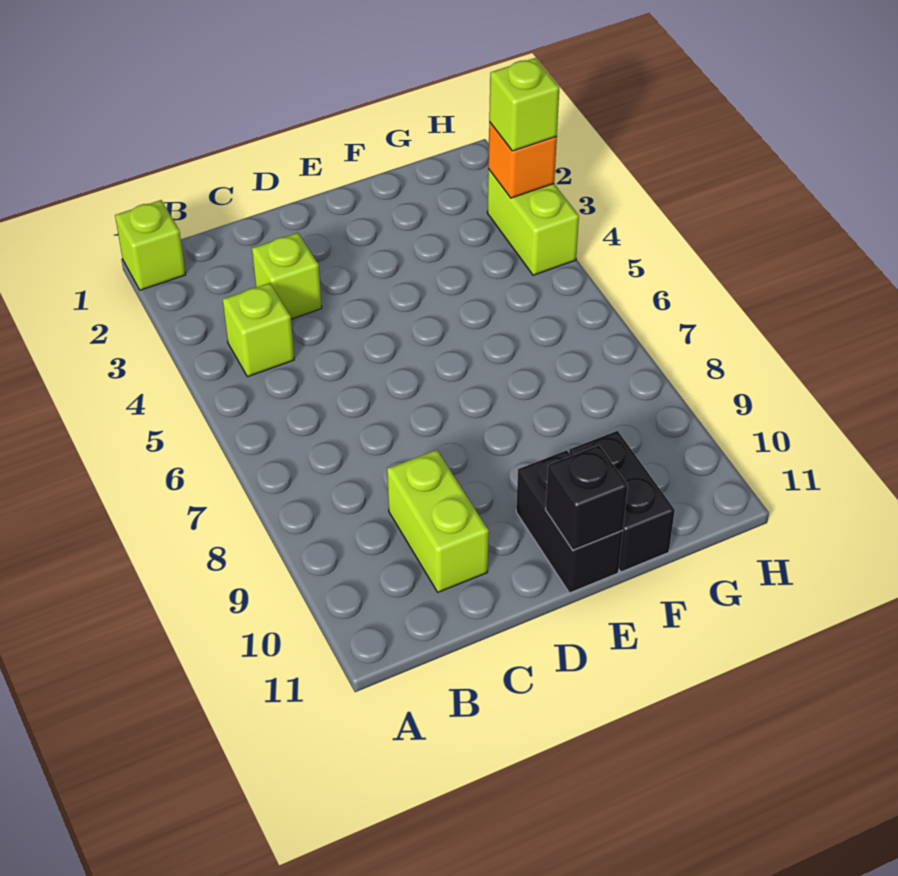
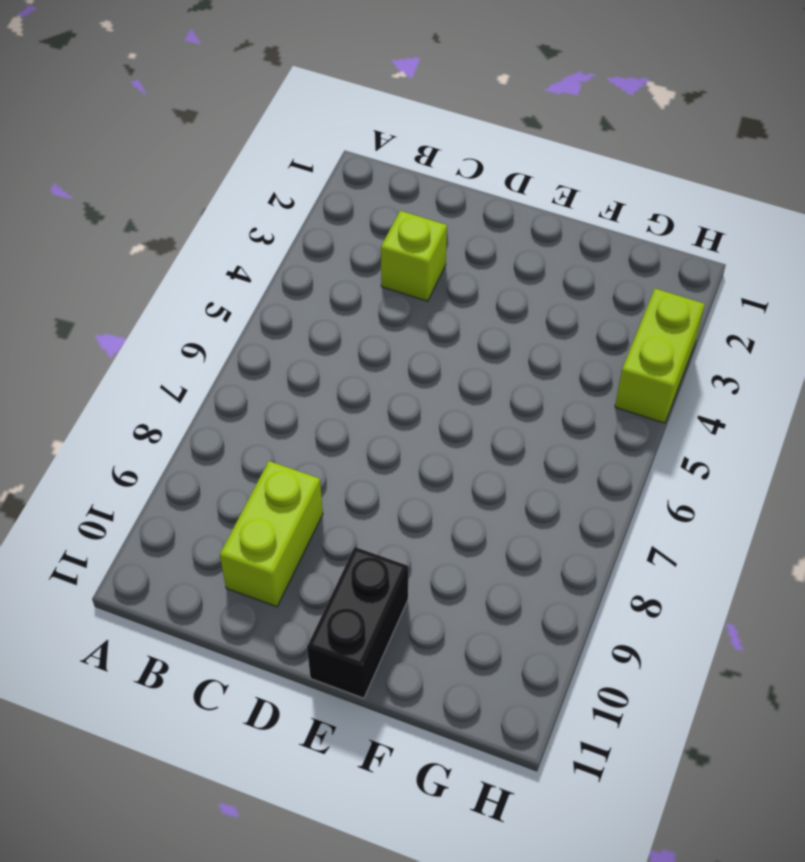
none -> lime 1x1 brick [115,200,186,290]
none -> lime 1x1 brick [223,283,294,377]

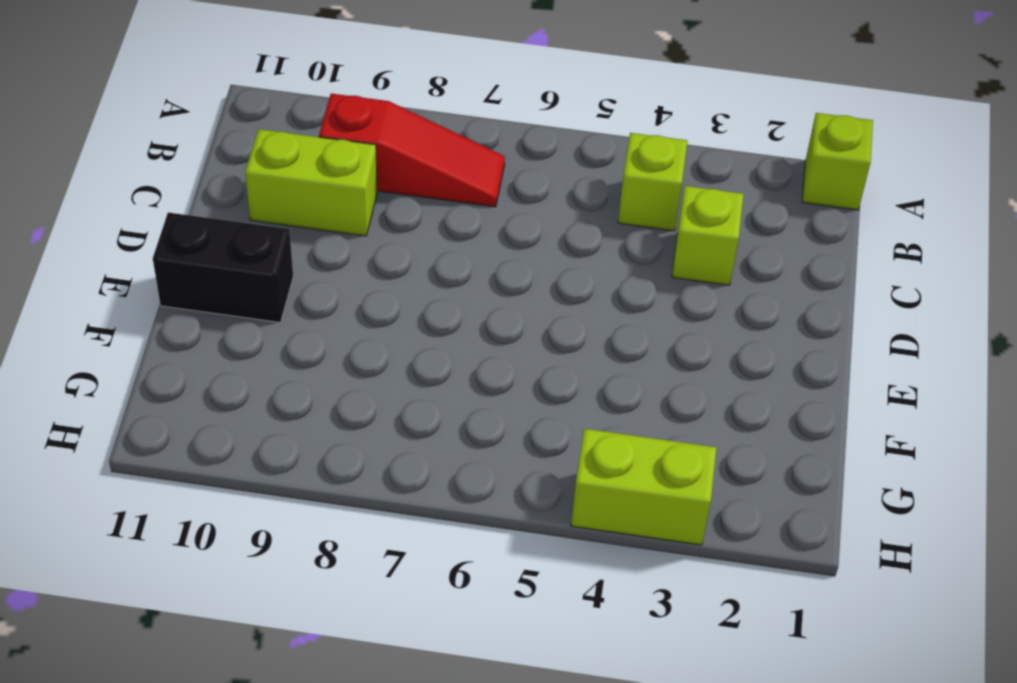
red 1x3 slope [319,93,505,207] -> none
none -> black 1x2 brick [569,431,675,572]
none -> black 1x1 brick [546,445,628,550]

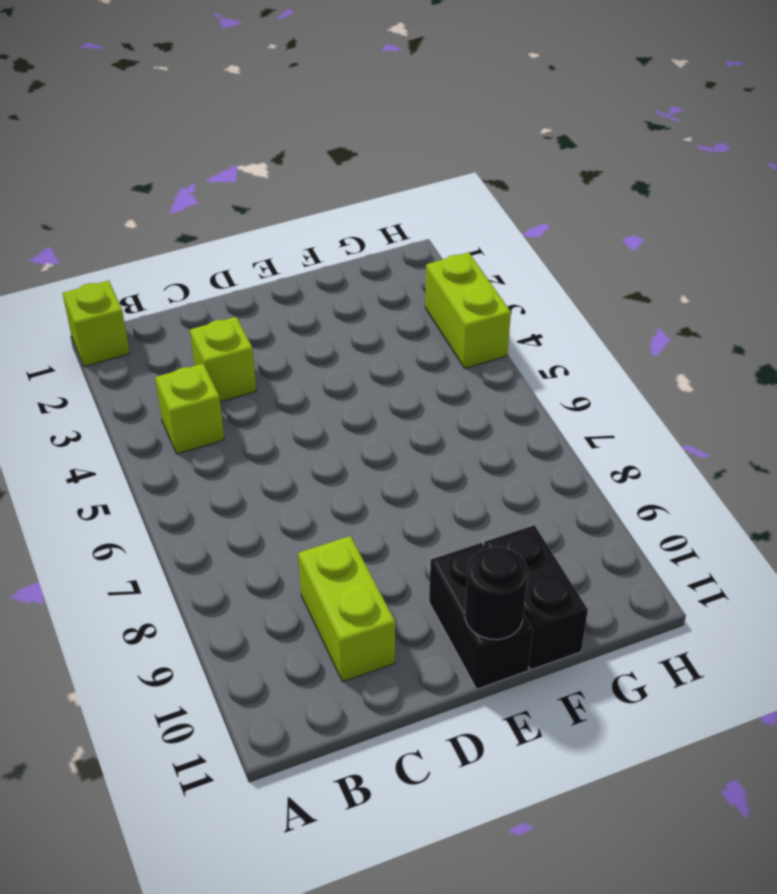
black 1x1 round brick [465,547,528,640] -> black 1x1 brick [546,445,628,550]
none -> orange 1x1 brick [488,122,557,198]
none -> lime 1x1 brick [489,58,560,151]

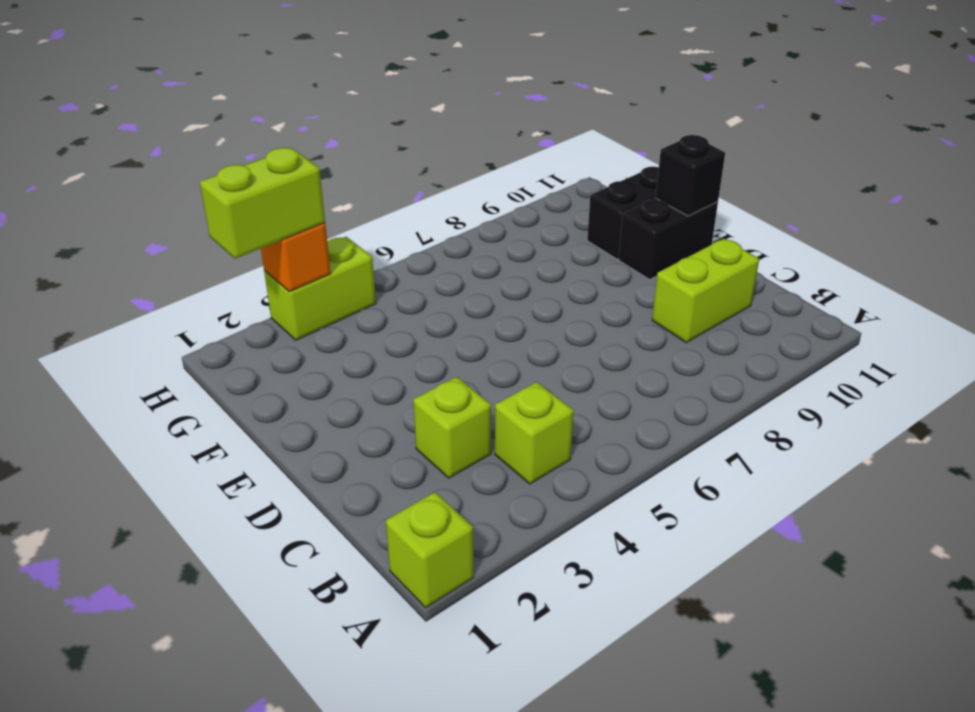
lime 1x2 brick [200,148,325,259] -> lime 1x1 brick [489,58,560,151]

